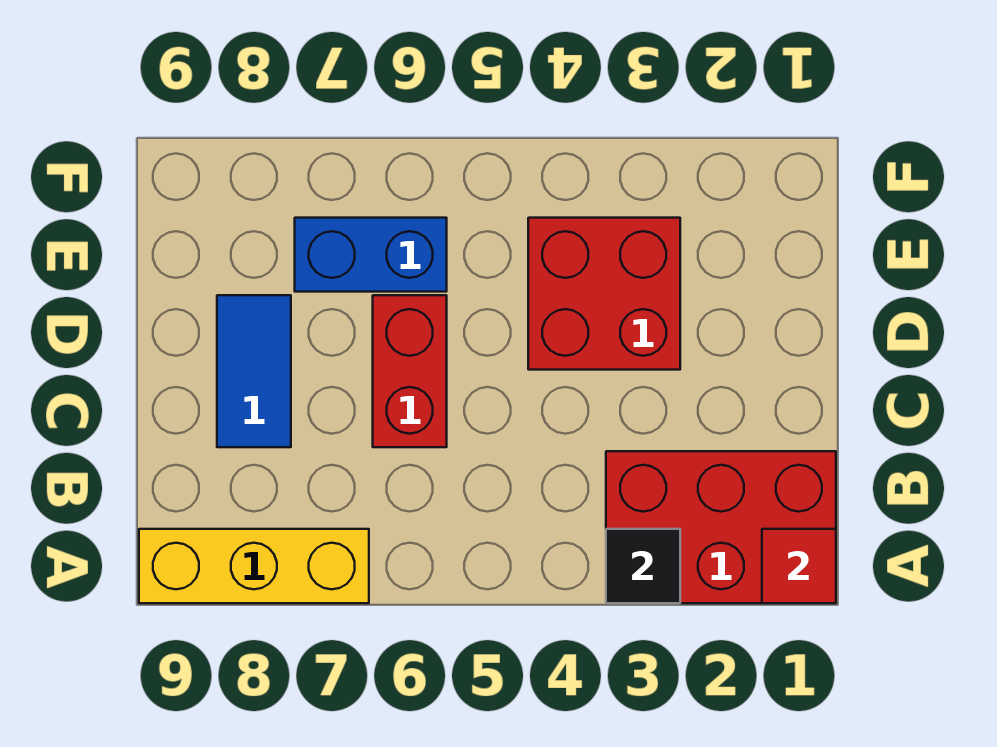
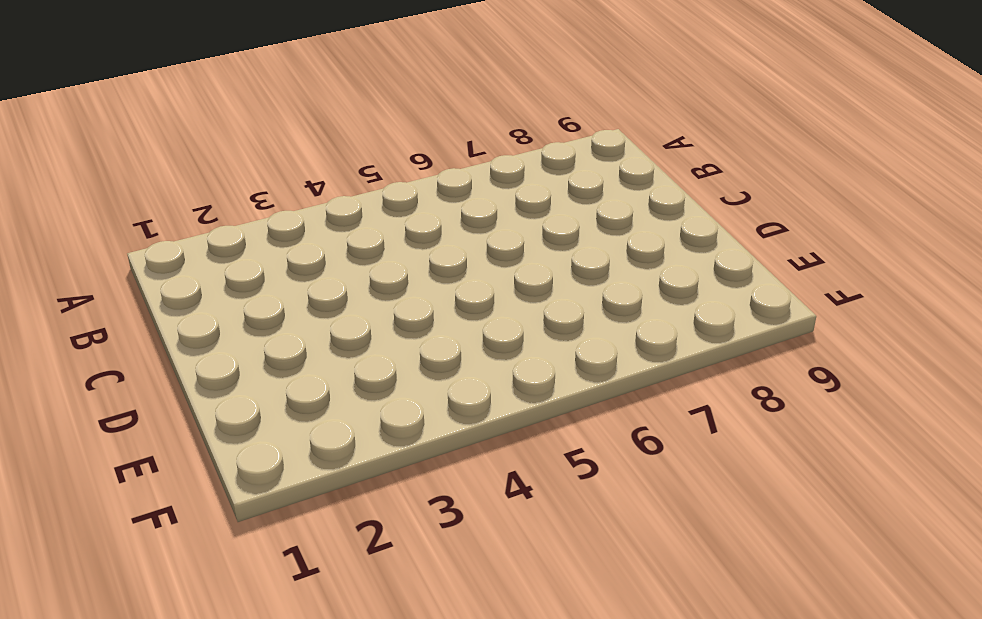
none -> red 2x3 brick [606,451,836,603]
none -> yellow 1x3 brick [139,529,369,603]

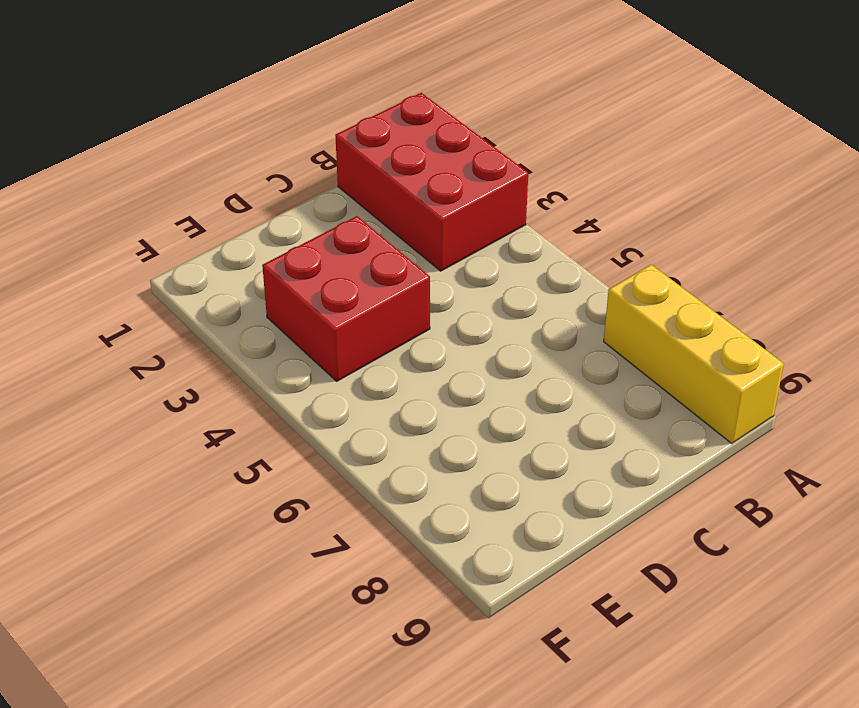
none -> red 1x2 brick [373,295,447,447]
none -> blue 1x2 tile [217,295,291,447]

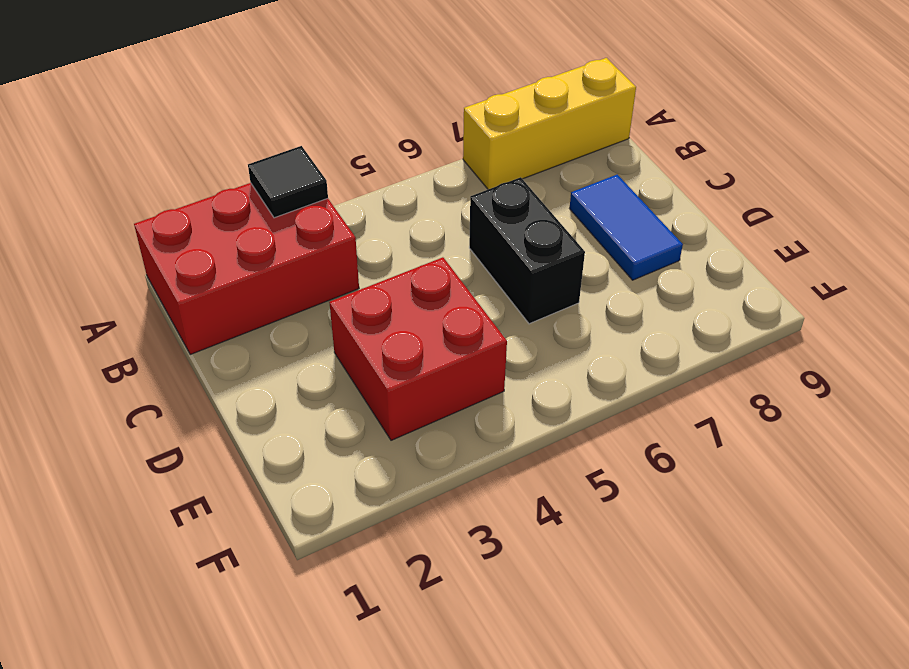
black 1x2 brick [469,177,585,324] -> red 1x2 brick [373,295,447,447]
none -> blue 1x2 brick [295,218,447,292]
none -> red 1x1 tile [762,529,836,603]

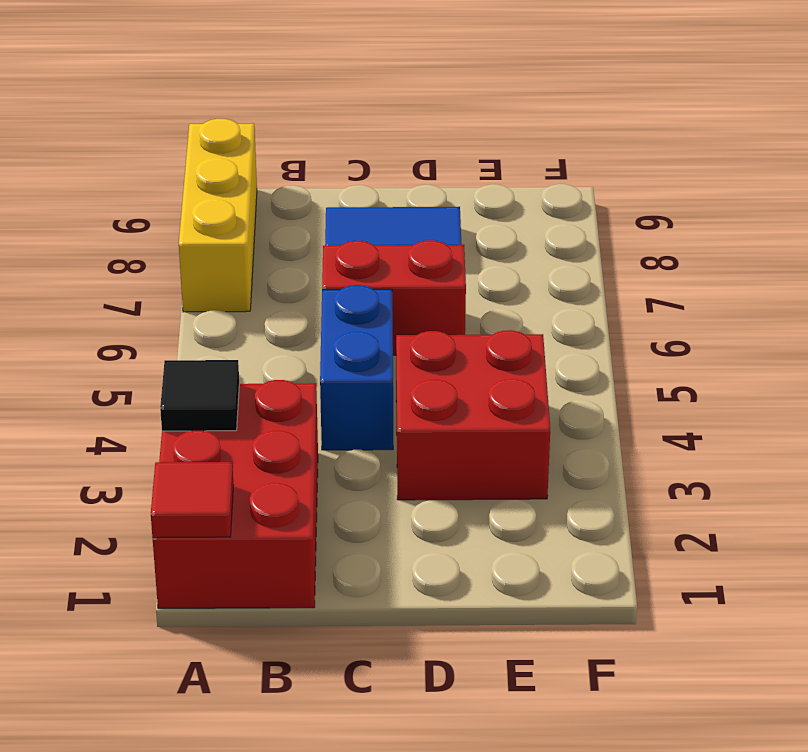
blue 1x2 brick [320,285,393,450] -> blue 1x2 brick moved to [295,218,447,292]

